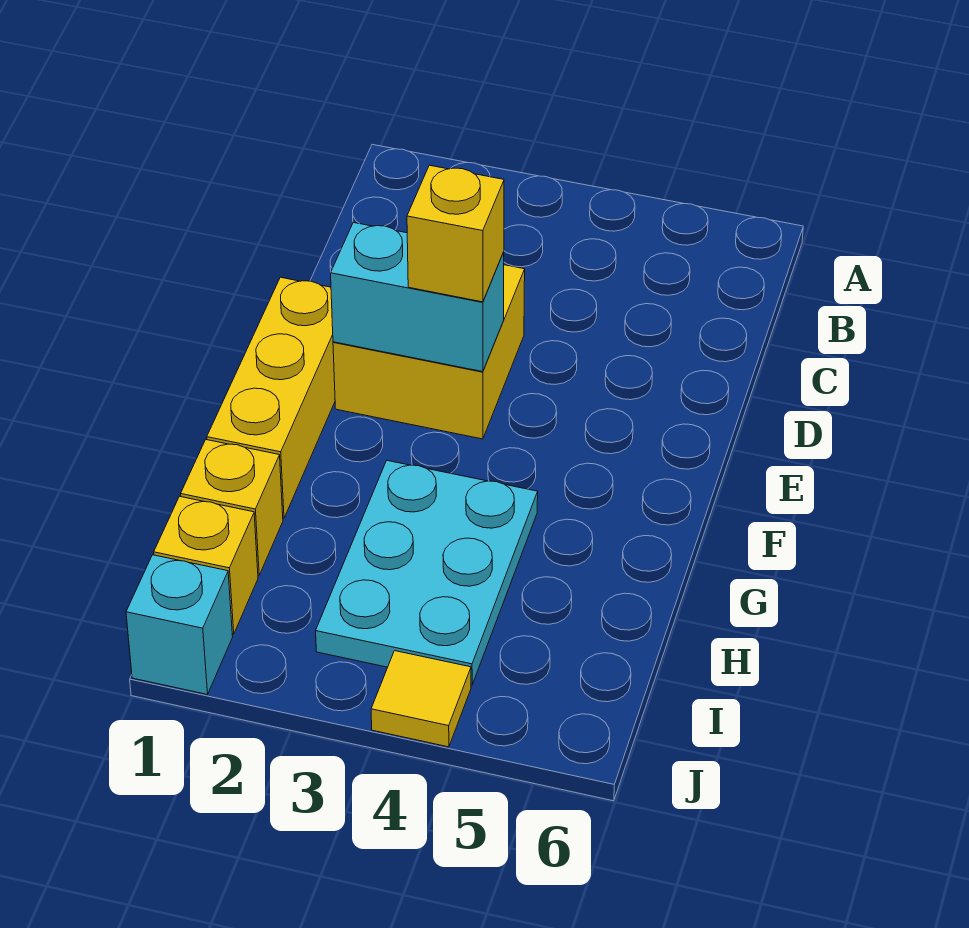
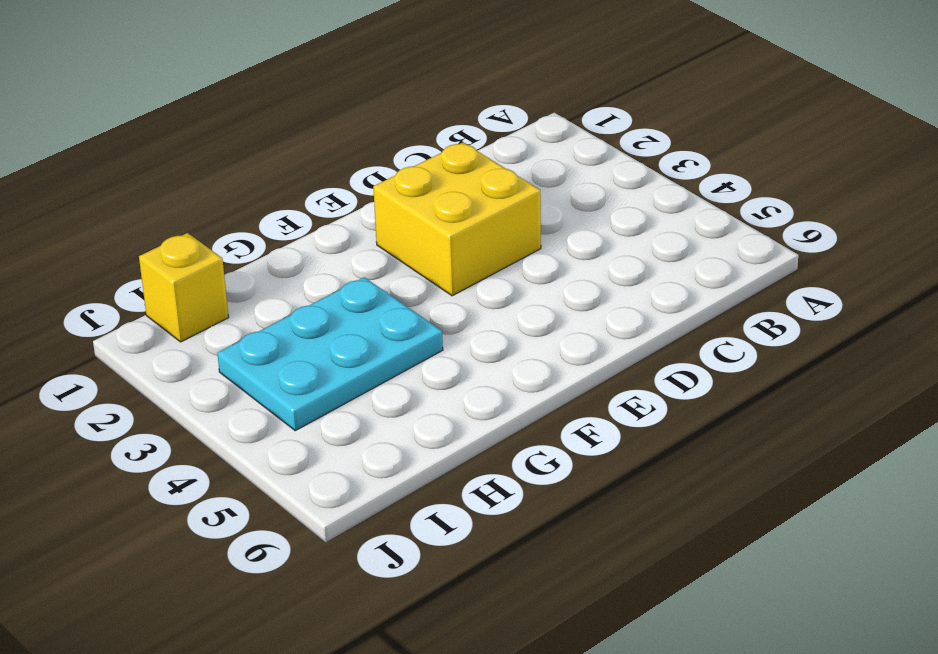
none -> yellow 1x3 brick [207,277,335,518]
none -> yellow 1x1 brick [181,440,283,576]

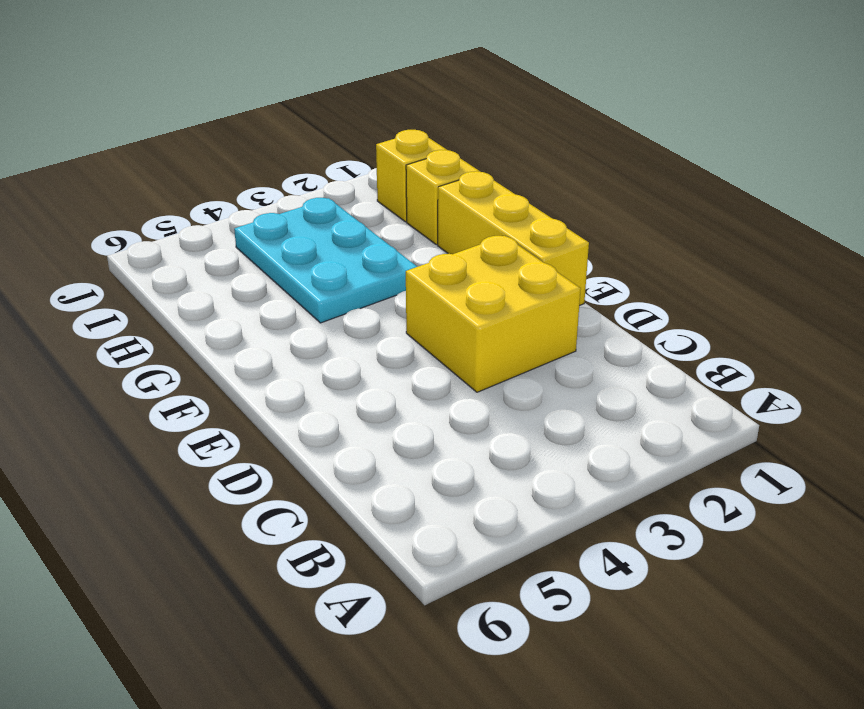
none -> cyan 1x1 brick [126,555,233,694]
none -> yellow 1x1 tile [371,651,471,747]

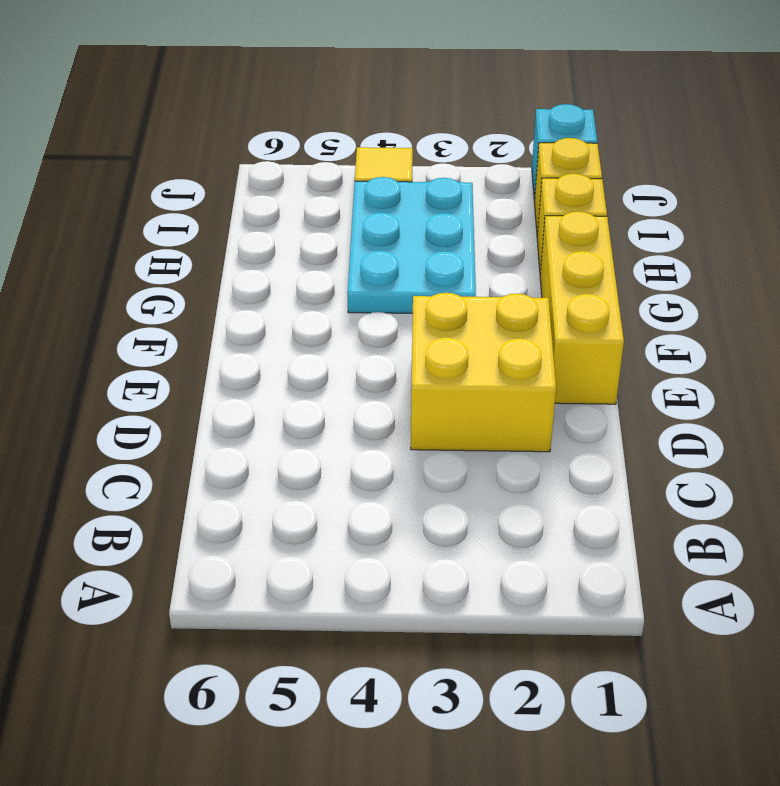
none -> cyan 1x2 brick [331,222,504,372]
none -> yellow 1x1 brick [407,165,504,302]

